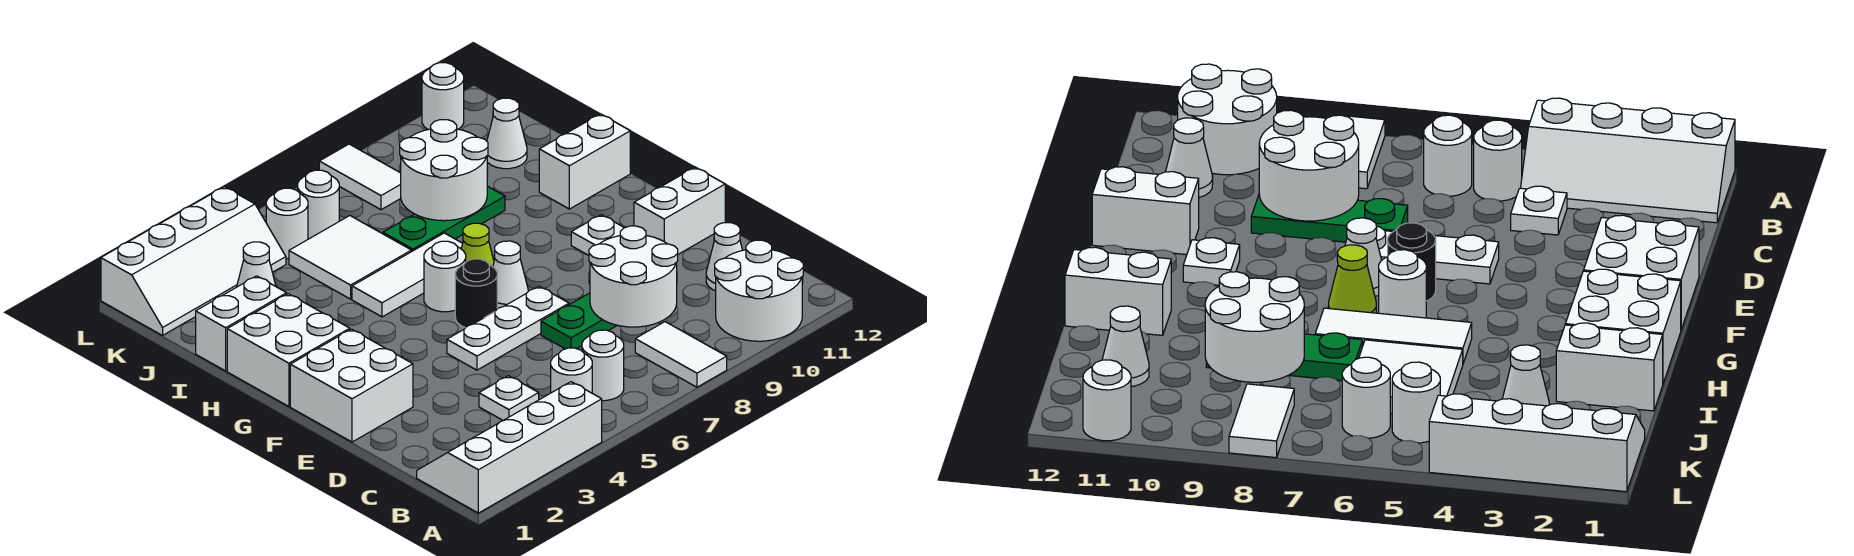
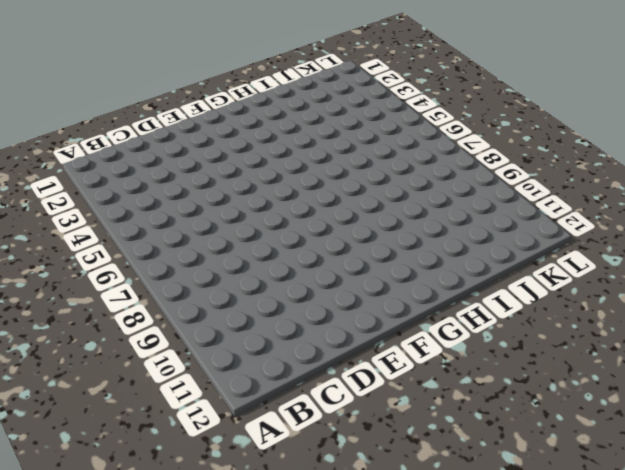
none -> white 2x4 slope [417,382,602,513]
none -> white 1x2 tile [635,322,727,387]
none -> white 2x2 round brick [715,240,803,341]
none -> white 1x1 round brick [551,348,592,393]

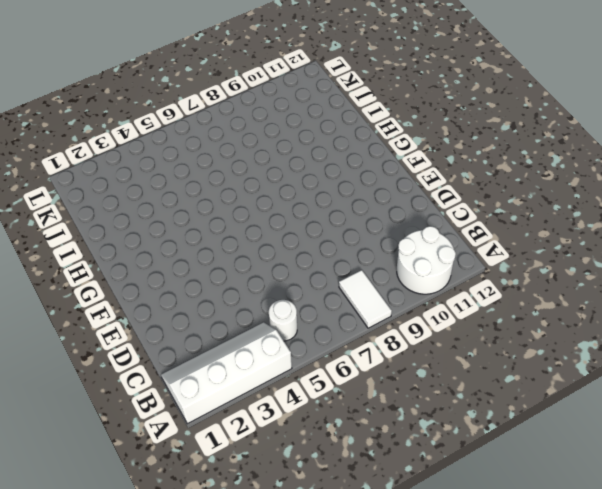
none -> white 1x1 round brick [582,330,624,401]
none -> white 1x1 plate [479,376,539,420]
none -> white 1x1 cone [706,223,743,291]
none -> green 1x3 plate [541,293,617,349]

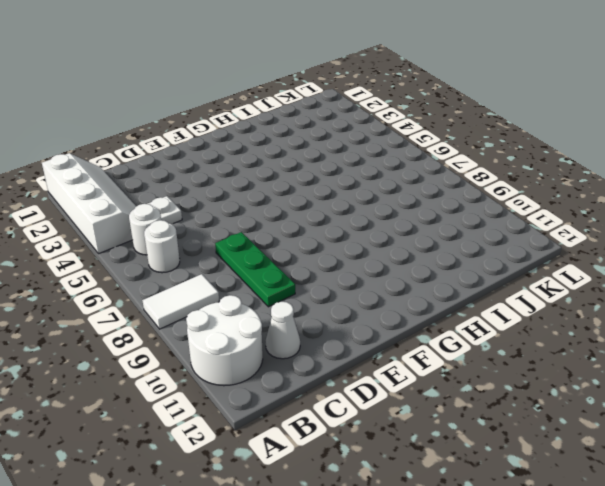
none -> white 2x2 brick [290,329,413,442]
none -> white 1x3 plate [447,286,569,370]
none -> white 1x2 brick [634,167,725,254]
none -> black 1x1 round brick [455,259,497,328]

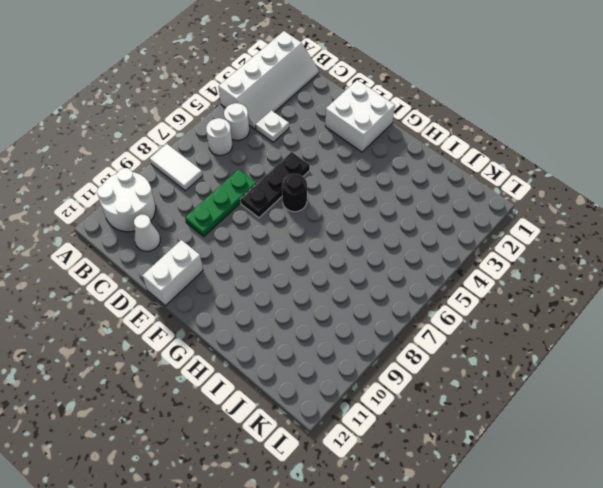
black 1x3 plate [240,152,310,218] -> white 1x3 plate [447,286,569,370]
none -> white 1x1 cone [493,241,528,309]
none -> white 1x1 plate [571,215,624,255]
none -> white 2x2 brick [227,294,350,406]
none -> white 1x1 round brick [424,241,466,312]

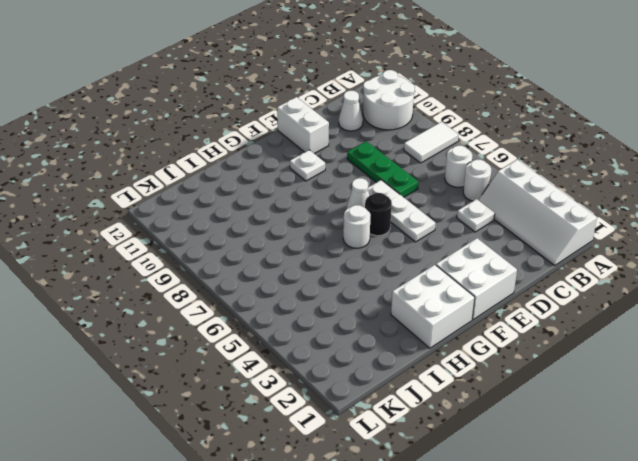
none -> lime 1x1 cone [461,223,494,267]
none -> white 1x3 tile [352,233,463,317]
none -> white 1x2 brick [539,114,630,209]
none -> white 1x2 brick [196,276,287,371]

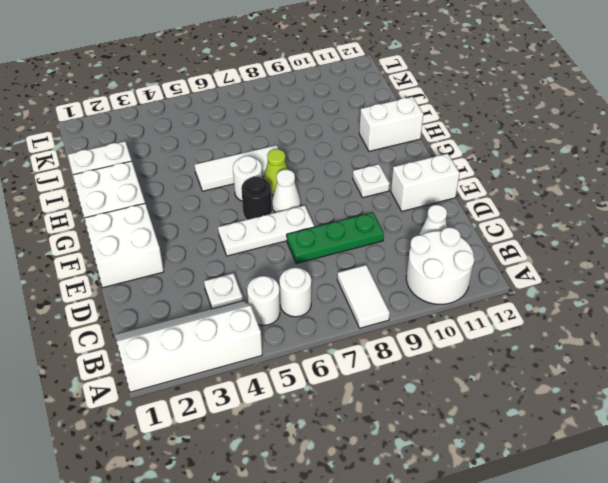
none -> white 2x2 tile [289,216,412,299]
none -> green 1x3 plate [383,186,505,251]
none -> white 1x1 cone [237,242,276,287]
none -> white 1x1 cone [487,98,527,169]

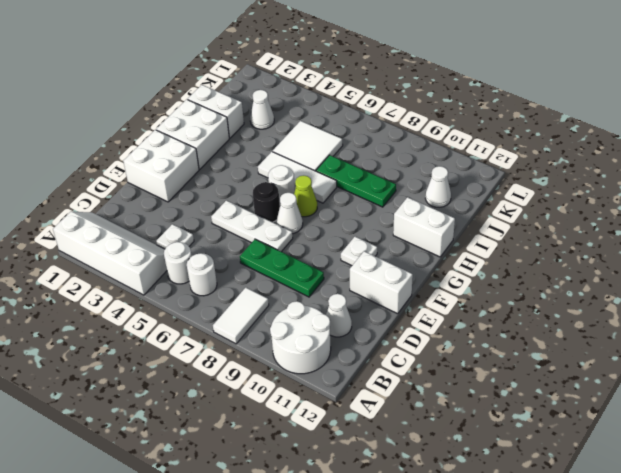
none -> white 2x4 slope [101,187,286,335]
none -> white 1x1 round brick [266,188,308,259]
none -> white 1x1 round brick [298,170,339,239]
none -> white 1x2 tile [319,144,401,210]

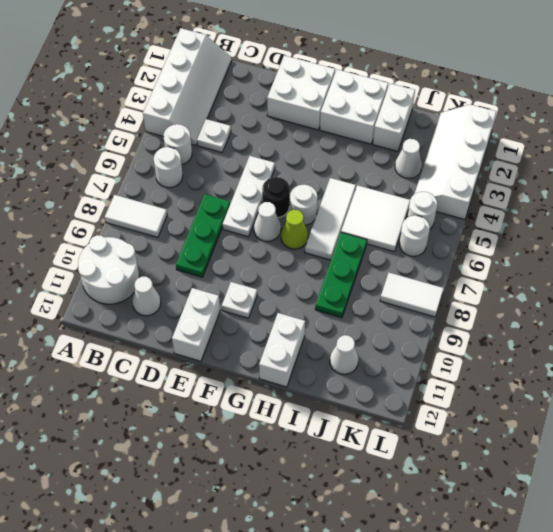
none -> white 1x1 round brick [422,63,464,130]
none -> white 2x2 round brick [589,226,678,327]
none -> white 2x2 round brick [400,120,488,221]

